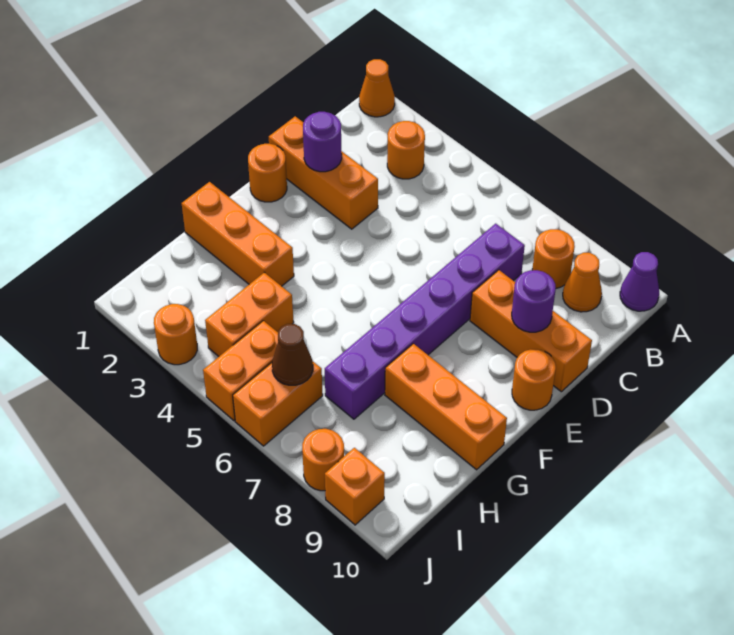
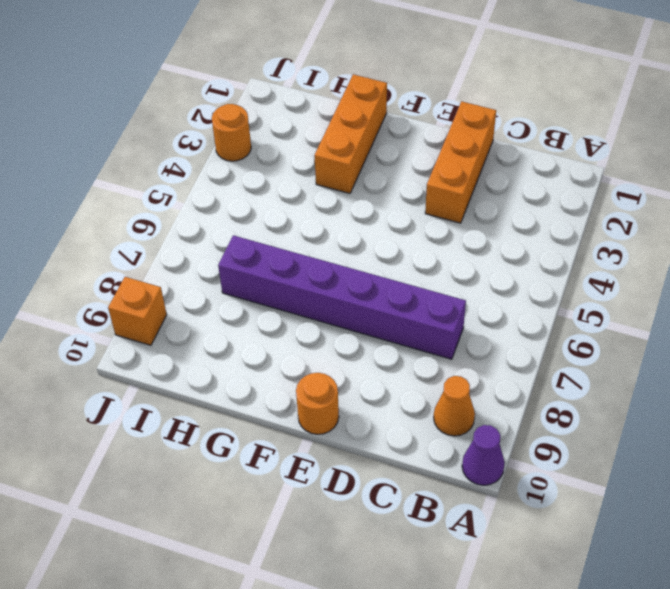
none -> orange 1x1 cone [359,59,395,117]
none -> orange 1x1 round brick [387,121,425,179]
none -> orange 1x1 round brick [532,229,575,288]

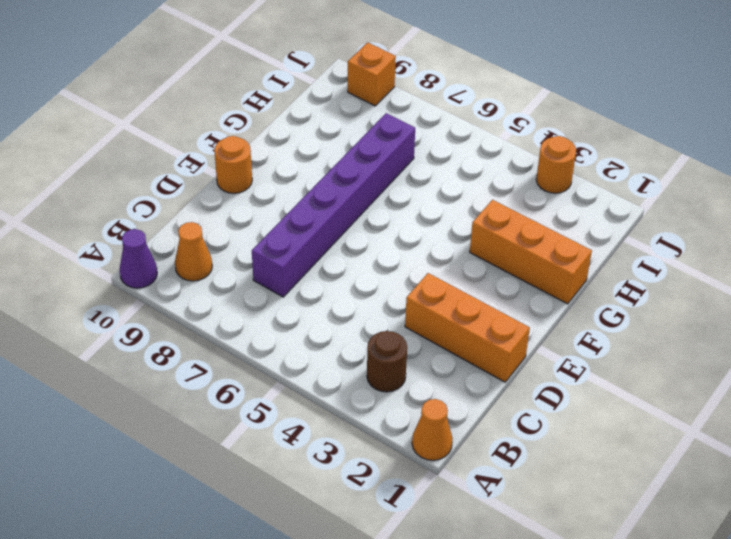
brown 1x1 round brick [367,331,407,392] -> orange 1x1 round brick [387,121,425,179]
none -> orange 1x1 round brick [532,229,575,288]
none -> orange 1x3 brick [470,270,592,392]
none -> orange 1x1 round brick [248,144,287,202]

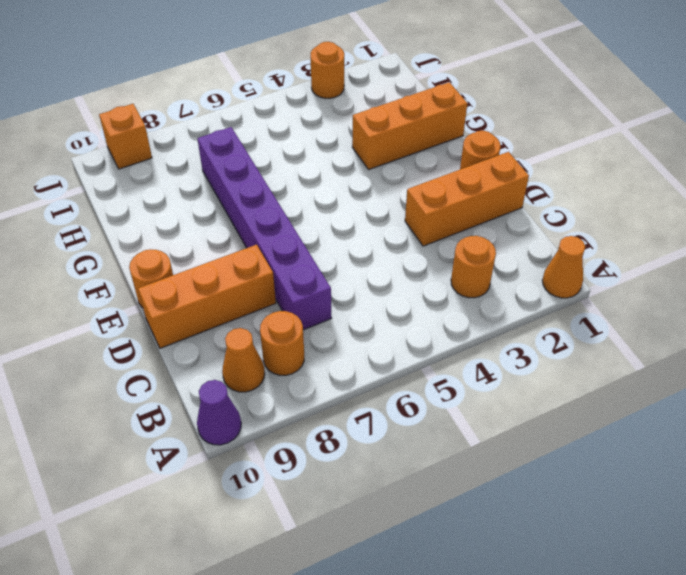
none -> orange 1x3 brick [385,344,507,470]
none -> orange 1x2 brick [205,272,294,356]
none -> orange 1x2 brick [203,321,278,421]

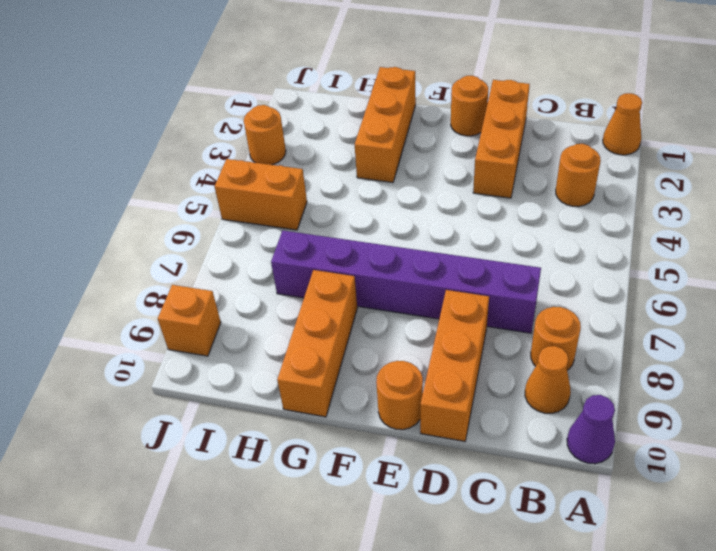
none -> orange 1x2 brick [205,272,294,356]
none -> orange 1x2 brick [233,362,323,446]
none -> orange 1x1 round brick [302,429,344,491]

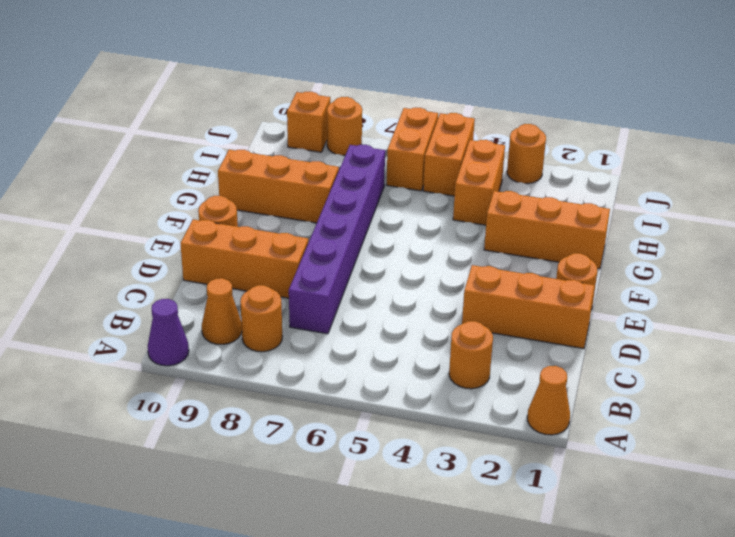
none -> purple 1x1 round brick [303,112,342,172]
none -> purple 1x1 round brick [512,270,556,332]
none -> brown 1x1 cone [272,324,313,385]

